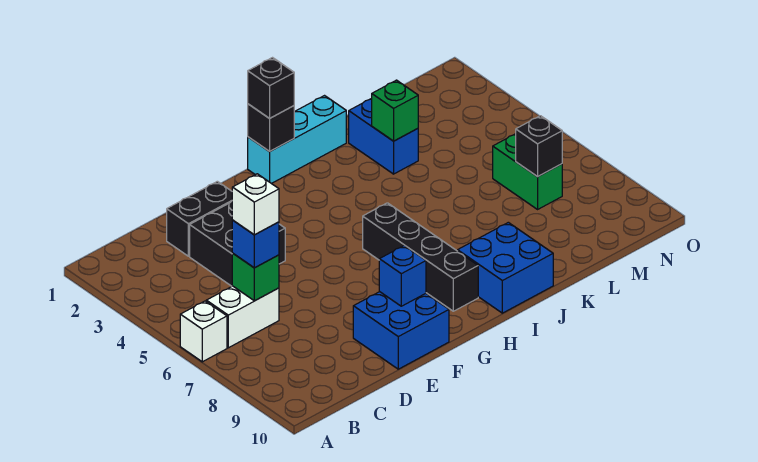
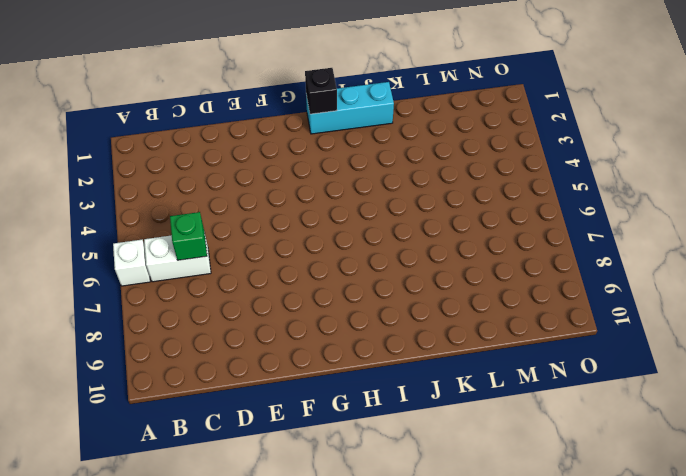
none -> black 1x2 brick [167,181,232,256]
none -> black 2x2 brick [190,201,285,286]
none -> blue 2x2 brick [353,292,449,369]

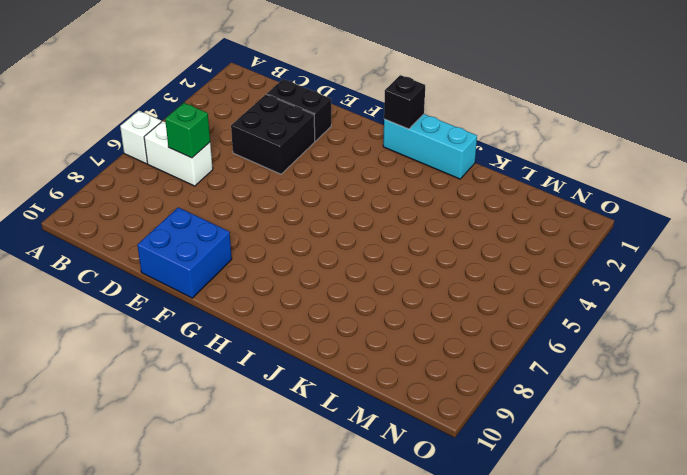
none -> black 1x4 brick [363,203,478,311]
none -> blue 2x2 brick [458,222,553,313]
none -> blue 1x2 brick [349,98,418,174]

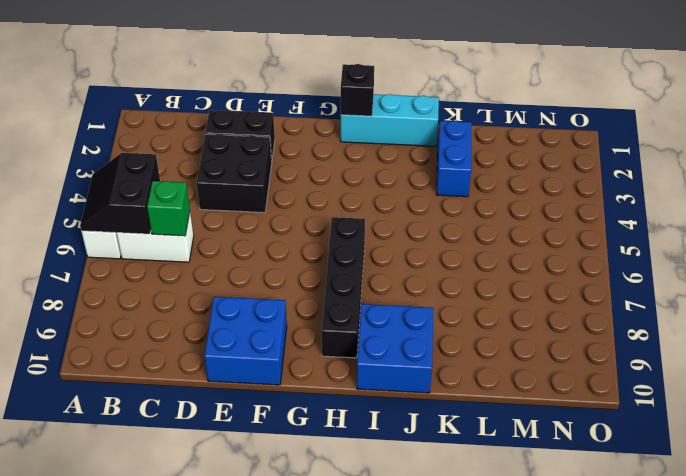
black 2x2 slope [80,153,160,234] -> none
none -> green 1x2 brick [493,134,562,209]
none -> blue 1x1 brick [379,246,426,306]
none -> green 1x1 brick [372,80,418,141]

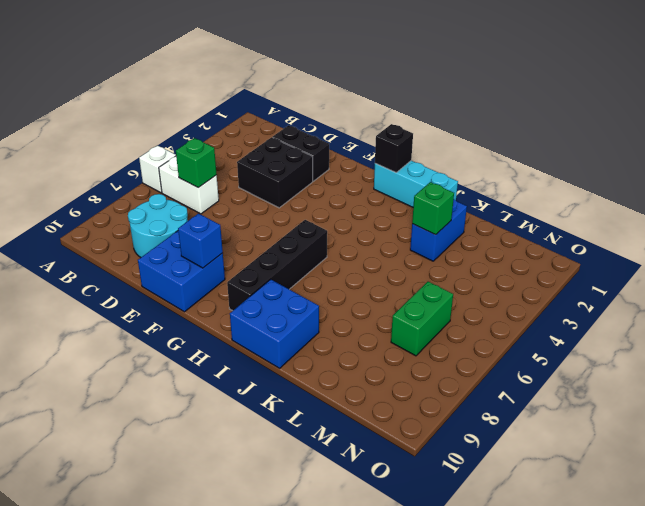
cyan 2x2 round brick [128,194,188,257] -> none
none -> black 1x1 brick [516,116,562,177]
none -> blue 1x1 brick [232,220,279,268]
none -> black 1x1 brick [248,58,294,118]

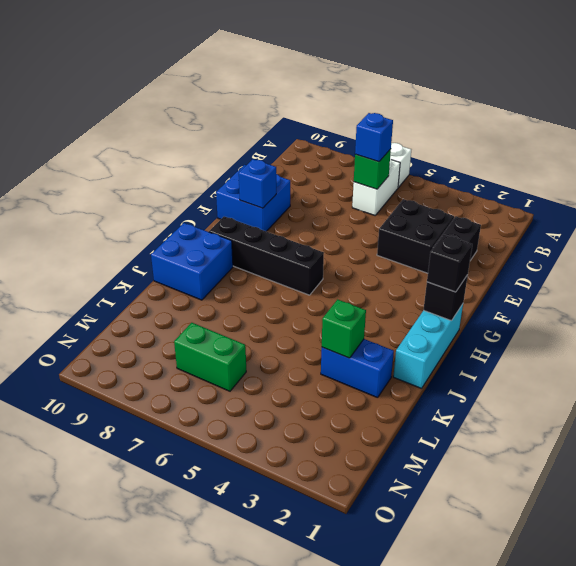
none -> black 1x1 brick [516,116,562,177]
none -> white 1x1 brick [232,174,279,235]

